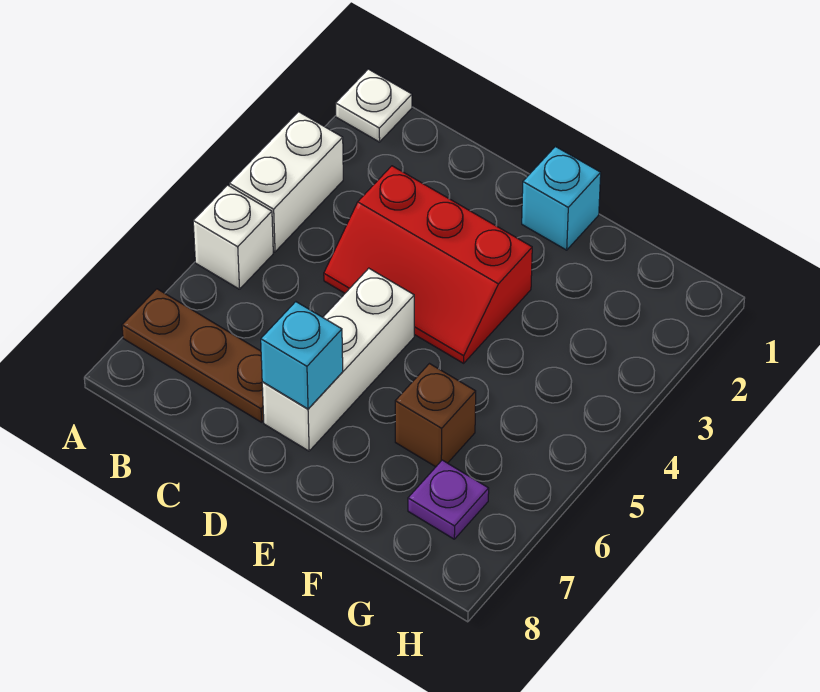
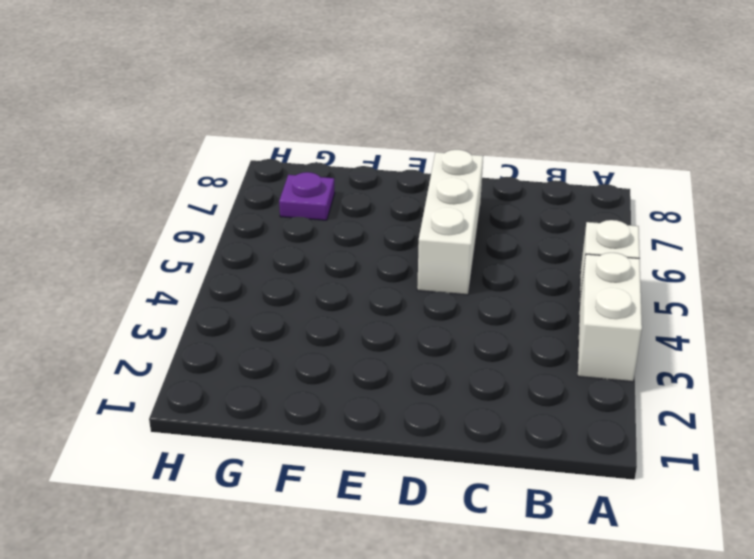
none -> white 1x1 plate [336,69,412,142]
none -> brown 1x3 plate [122,289,264,422]

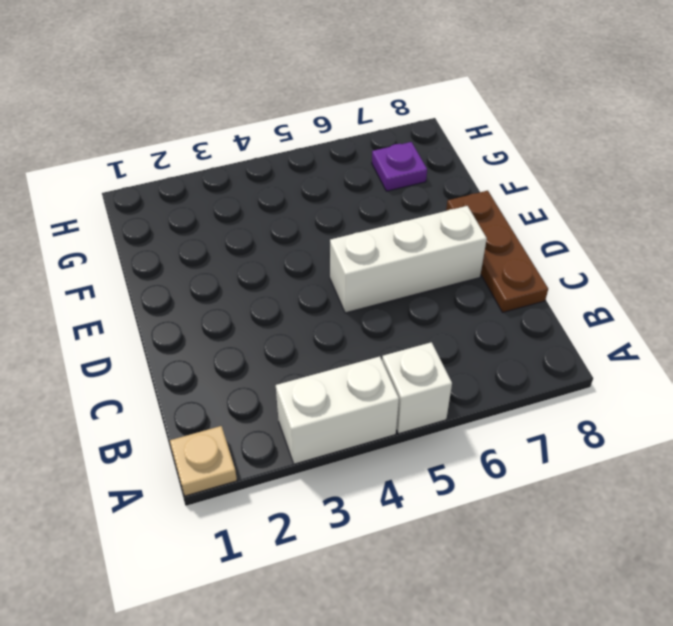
tan 1x1 plate [170,426,237,496] -> white 1x1 plate [336,69,412,142]
brown 1x3 plate [446,191,548,312] -> brown 1x3 plate moved to [122,289,264,422]
none -> red 2x3 slope [324,166,532,363]
none -> cyan 1x1 brick [522,147,601,250]

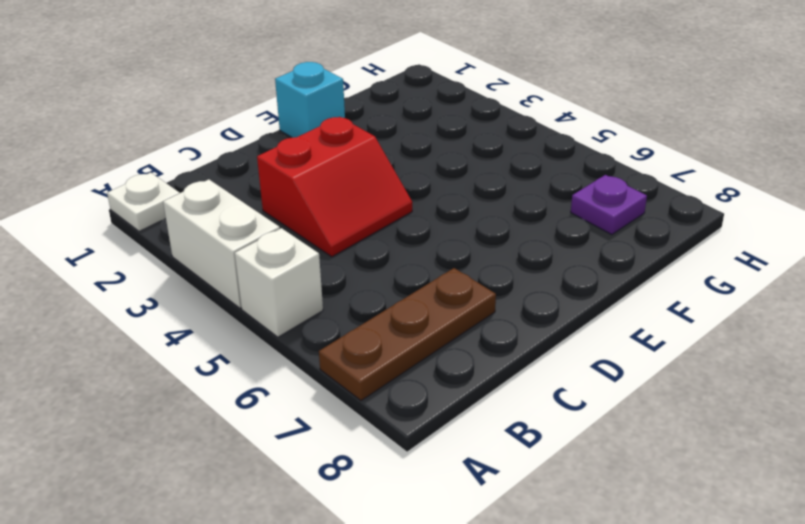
red 2x2 slope [257,117,412,257] -> red 2x3 slope [324,166,532,363]
none -> white 1x3 brick [262,268,414,451]
none -> brown 1x1 brick [395,364,476,467]

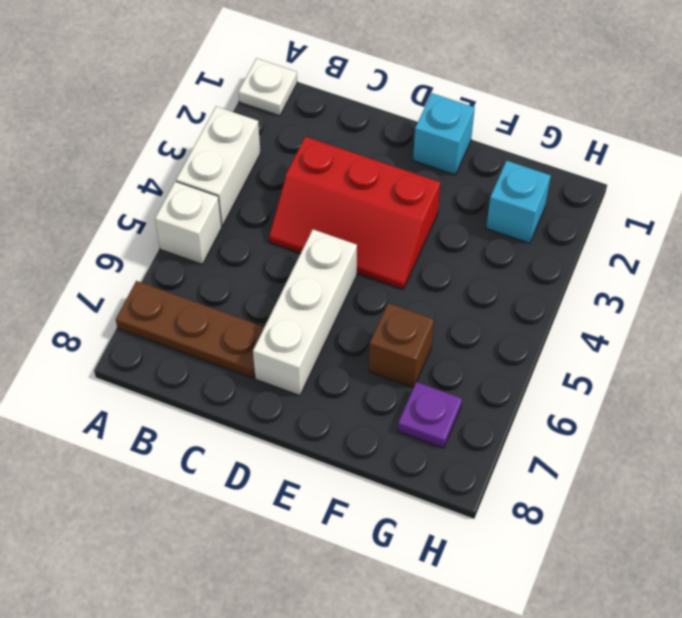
cyan 1x1 brick [486,161,551,243] -> cyan 1x1 brick moved to [261,302,343,409]

